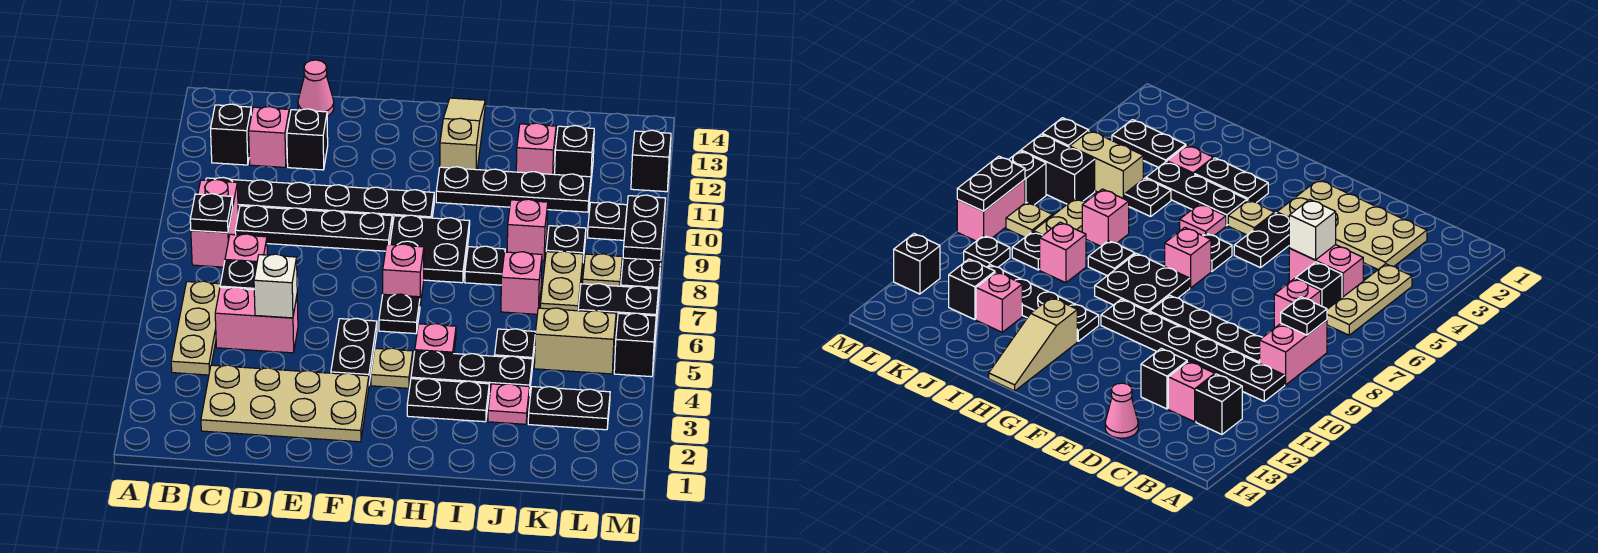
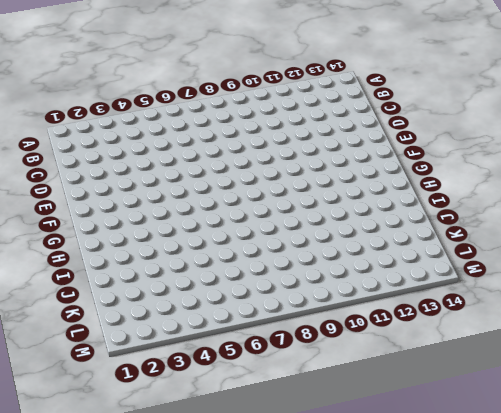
none -> tan 1x3 plate [171,281,220,375]
none -> pink 1x2 brick [191,180,238,267]
none -> black 1x6 plate [206,177,434,225]
none -> black 1x1 brick [211,104,251,165]

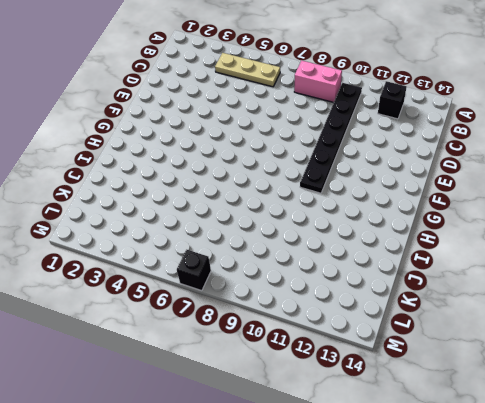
none -> tan 2x4 plate [201,365,369,442]
none -> pink 1x2 brick [215,287,298,353]
none -> black 1x1 brick [220,260,257,290]
none -> pink 1x1 brick [225,234,267,263]

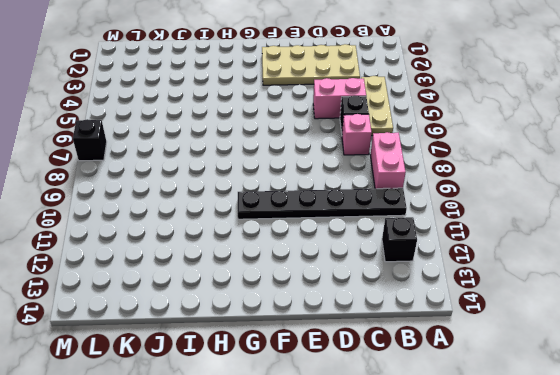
none -> black 1x4 plate [235,205,392,251]
none -> pink 1x1 brick [249,107,289,167]
none -> black 1x1 brick [287,109,328,170]
none -> pink 1x1 cone [298,60,334,116]

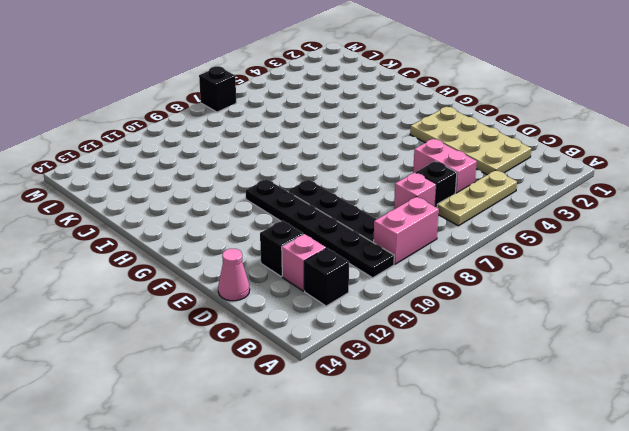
none -> black 1x2 plate [331,318,377,383]
none -> tan 1x1 plate [371,348,413,388]
none -> black 1x1 plate [379,294,420,334]
none -> pink 1x1 brick [383,244,424,305]

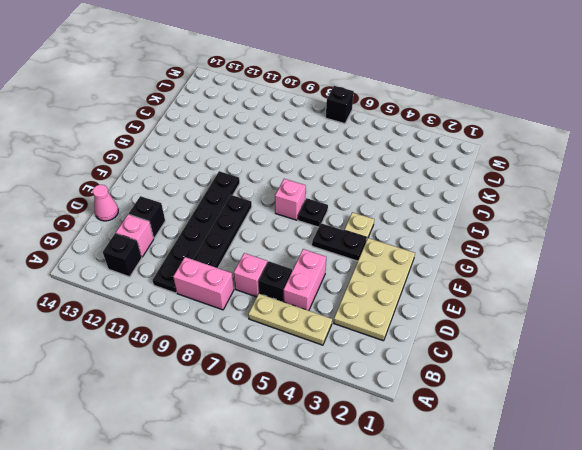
none -> black 2x2 plate [390,215,470,283]
none -> black 1x2 plate [407,379,489,422]
none -> black 1x3 plate [411,351,533,395]
none -> pink 1x1 plate [415,324,456,354]

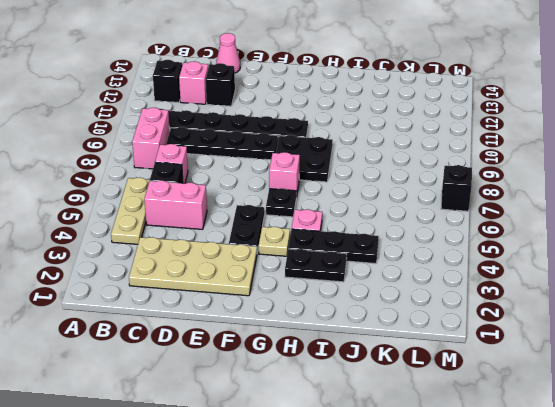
none -> black 1x4 plate [436,167,591,212]
none -> tan 1x3 slope [440,98,485,170]
none -> black 1x1 plate [465,246,505,285]
none -> pink 1x1 plate [488,384,530,424]

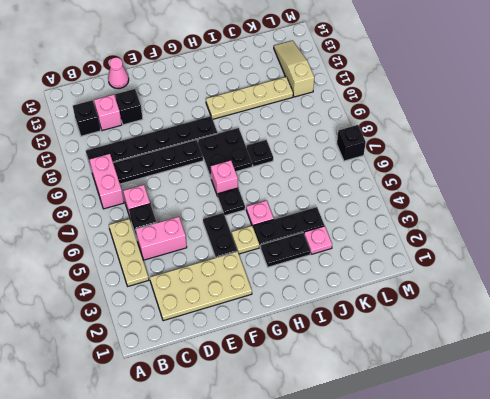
tan 1x4 plate [206,77,293,119] -> black 1x4 plate [436,167,591,212]
tan 1x3 slope [274,41,314,97] -> tan 1x3 slope moved to [440,98,485,170]
none -> black 1x1 plate [495,329,536,368]
none -> pink 1x1 brick [501,252,542,314]
none -> pink 1x1 brick [507,199,548,261]
none -> pink 1x1 brick [516,123,556,174]

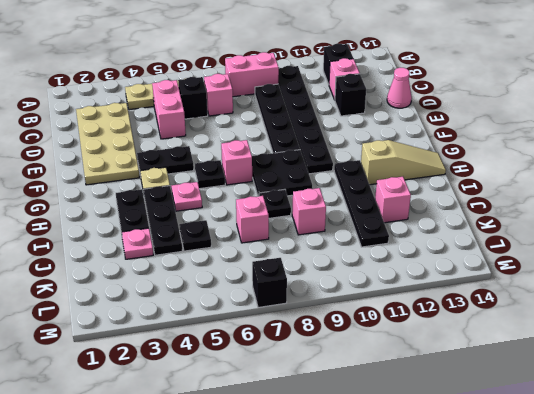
none -> black 1x2 plate [528,387,610,430]
none -> tan 1x2 brick [534,308,616,374]
none -> tan 1x2 plate [540,251,583,311]
none -> black 1x1 plate [546,225,586,259]

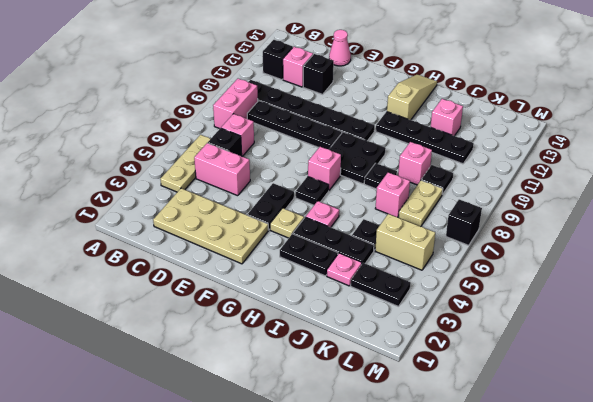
none -> black 1x1 brick [555,126,594,179]
none -> black 1x2 brick [578,284,658,346]
none -> tan 1x1 plate [583,254,622,286]
none -> black 1x1 plate [588,202,627,240]

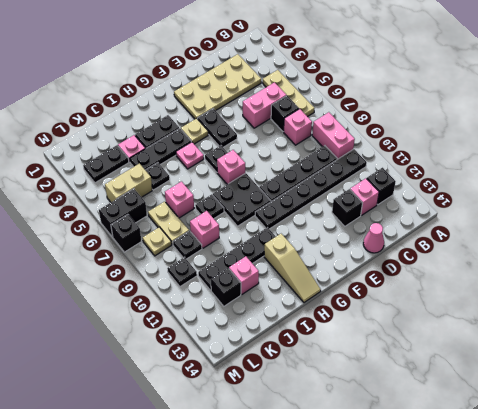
none -> black 1x1 brick [614,313,656,377]
none -> pink 1x2 brick [957,179,1025,241]
none -> black 1x1 brick [631,130,671,192]
none -> black 1x1 plate [190,194,233,233]

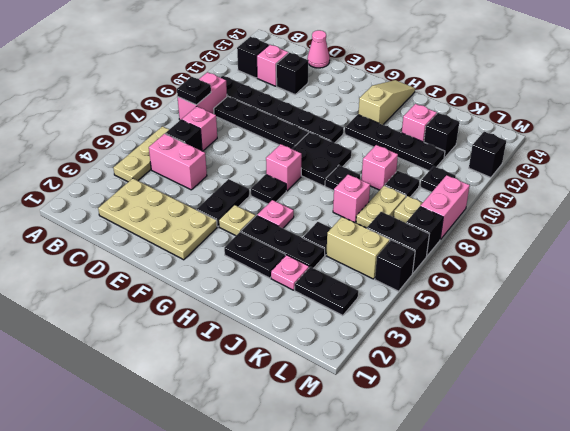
none -> white 1x1 brick [254,254,297,318]
none -> black 1x2 plate [623,195,666,260]

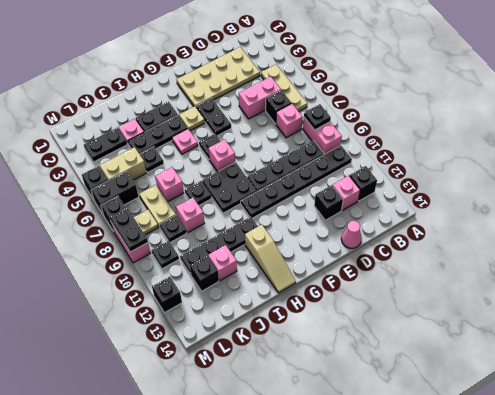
none -> white 1x1 brick [254,254,297,318]

